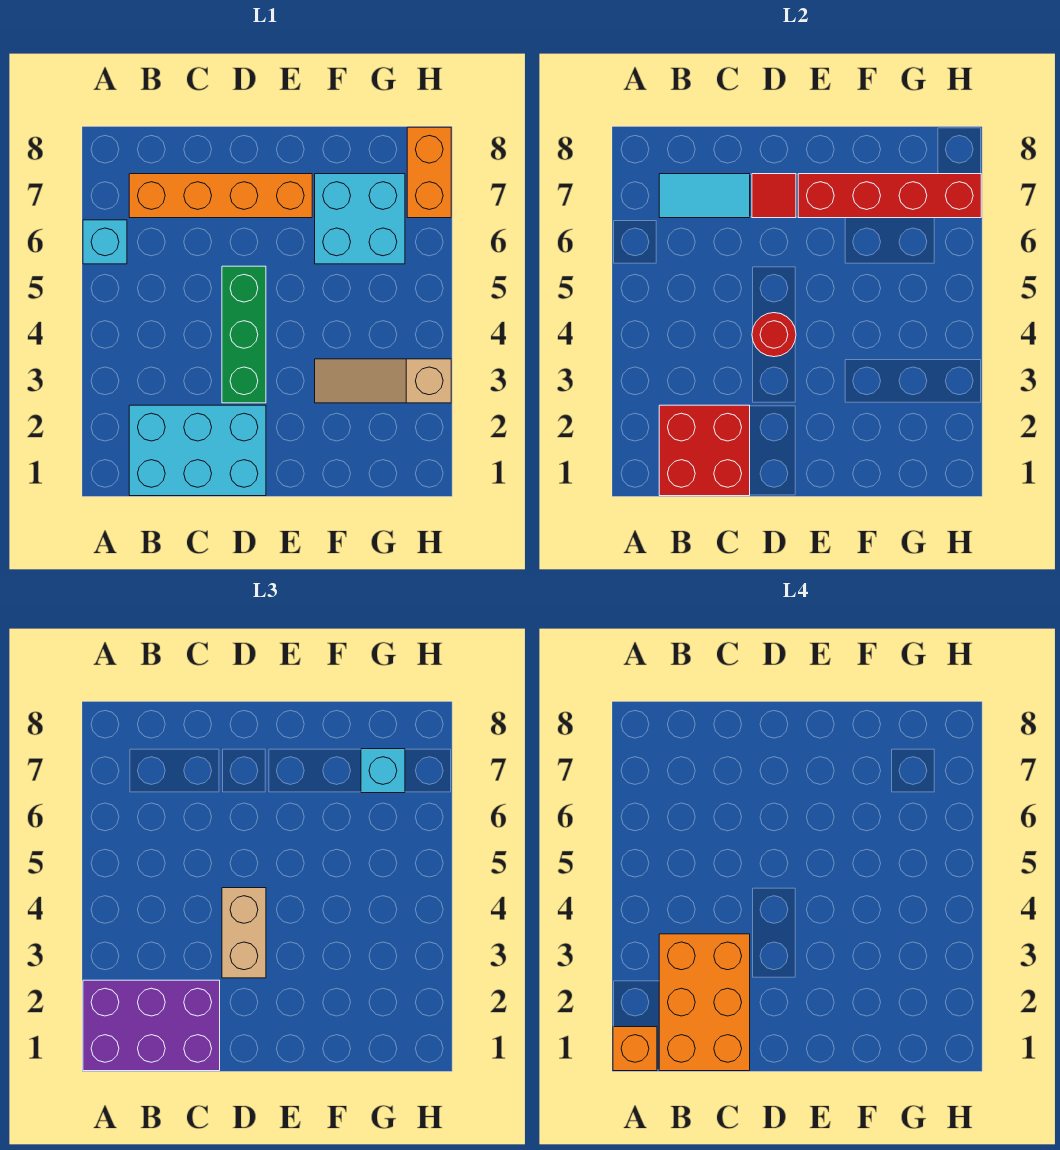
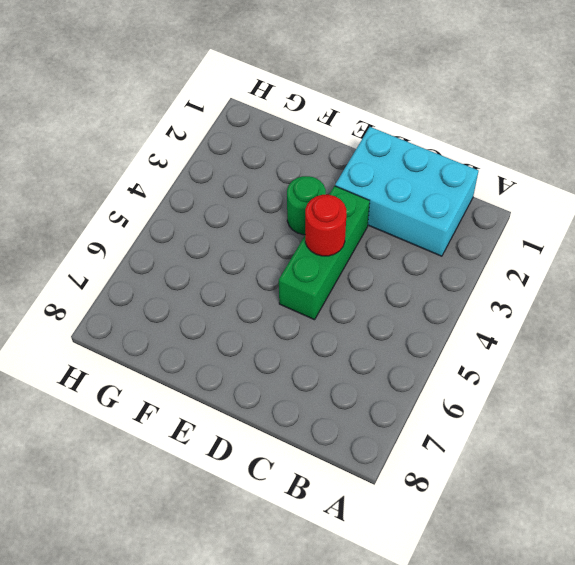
green 1x1 round brick [287,176,326,235] -> none
none -> cyan 1x1 brick [83,220,127,264]
none -> orange 1x4 brick [129,174,312,218]
none -> tan 1x3 slope [315,359,451,403]

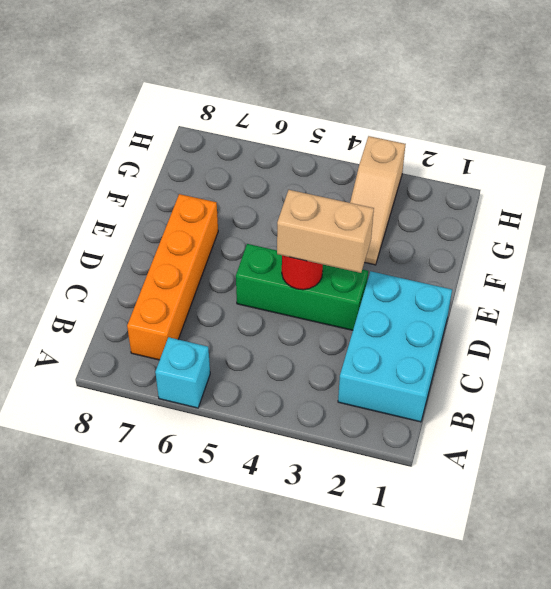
none -> cyan 2x2 brick [315,174,405,264]
none -> orange 1x2 brick [407,127,451,218]
none -> red 2x2 brick [659,405,750,496]

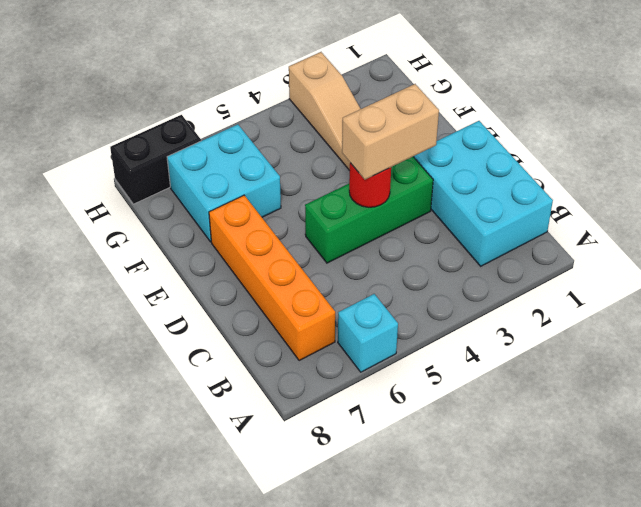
black 1x2 brick [110,115,201,204] -> orange 1x2 brick [407,127,451,218]
none -> red 2x2 brick [659,405,750,496]
none -> cyan 1x2 tile [659,174,750,218]
none -> red 1x1 tile [752,174,796,218]

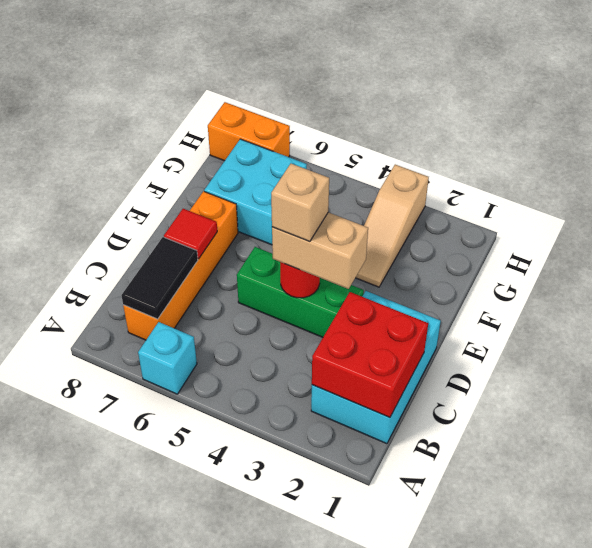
black 1x2 tile [121,237,198,319] -> cyan 1x2 tile [659,174,750,218]
tan 1x1 brick [271,164,329,242] -> none
none -> red 1x4 brick [798,174,981,218]
none -> purple 2x3 brick [83,980,220,1071]
none -> cyan 1x1 brick [361,749,405,793]

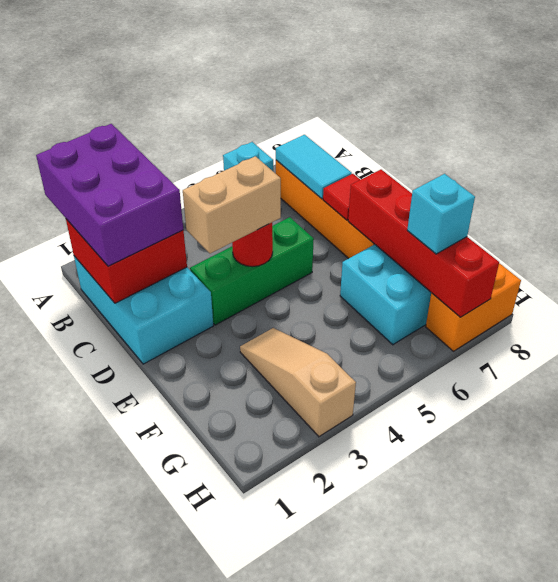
none -> orange 1x1 brick [613,1027,657,1071]
none -> orange 2x3 brick [659,934,750,1071]

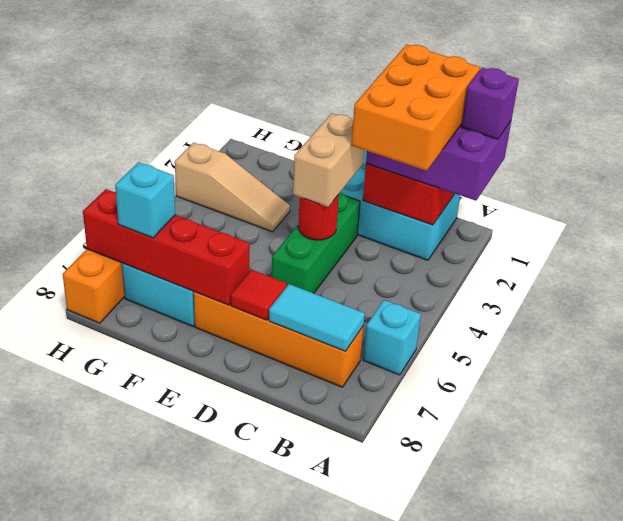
purple 1x1 brick [461,68,519,139] -> orange 1x1 brick [613,1027,657,1071]

